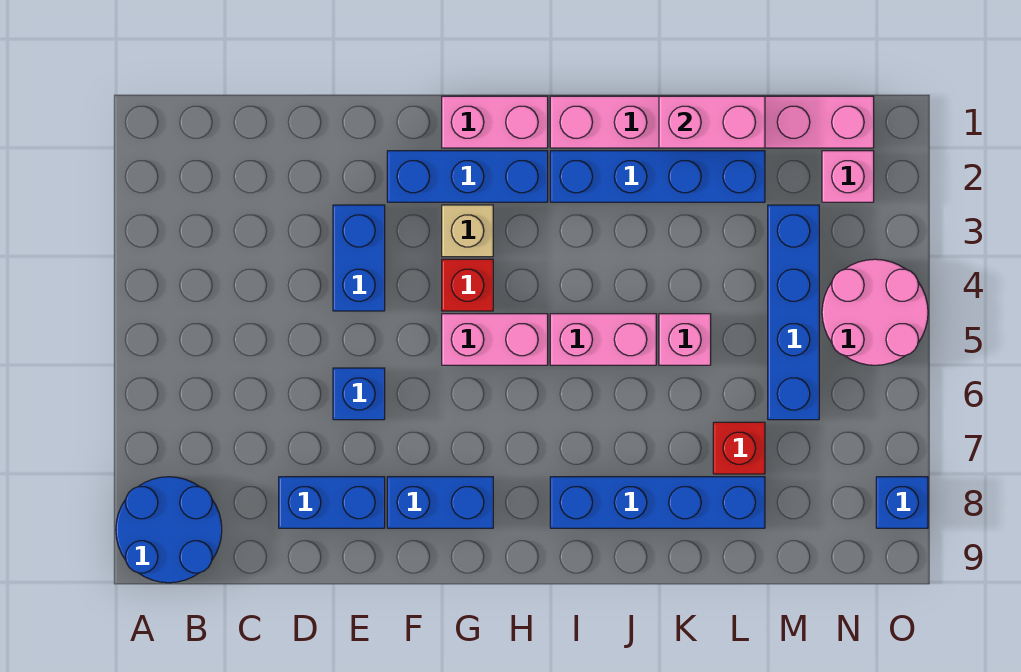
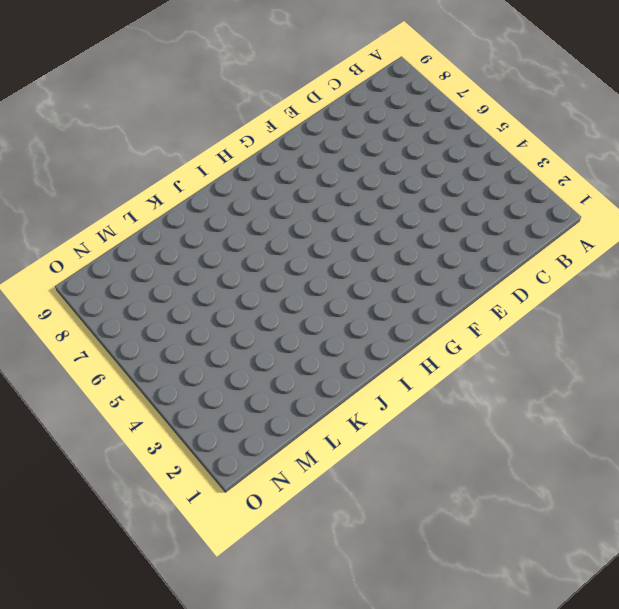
none -> blue 2x2 round brick [116,477,222,583]
none -> blue 1x2 brick [279,477,385,528]
none -> blue 1x2 brick [333,205,385,311]

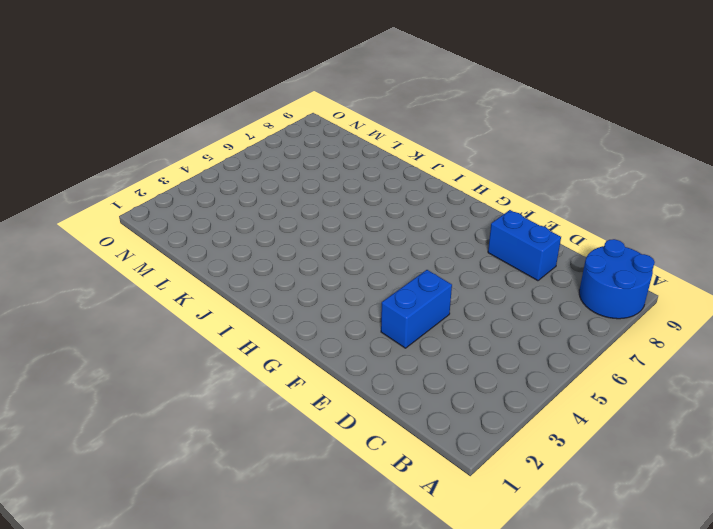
none -> blue 1x1 brick [333,368,385,420]
none -> blue 1x3 brick [387,151,548,202]
none -> blue 1x2 brick [387,477,493,528]

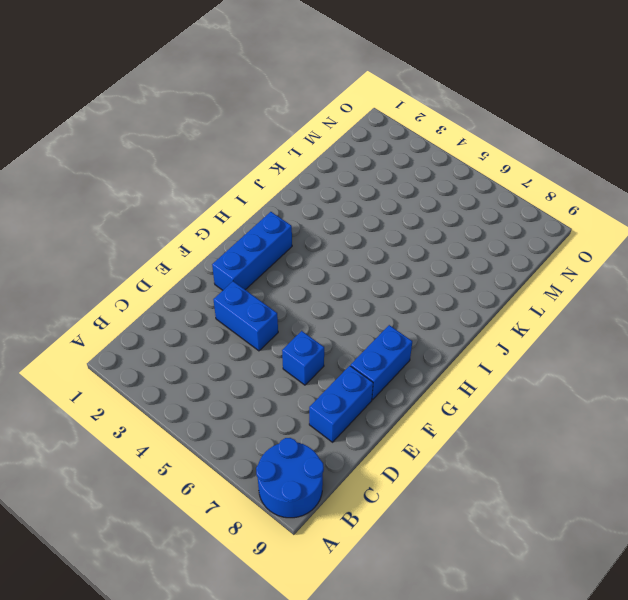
none -> pink 1x2 brick [442,96,548,148]
none -> tan 1x1 brick [442,205,493,257]
none -> red 1x1 brick [442,259,493,311]

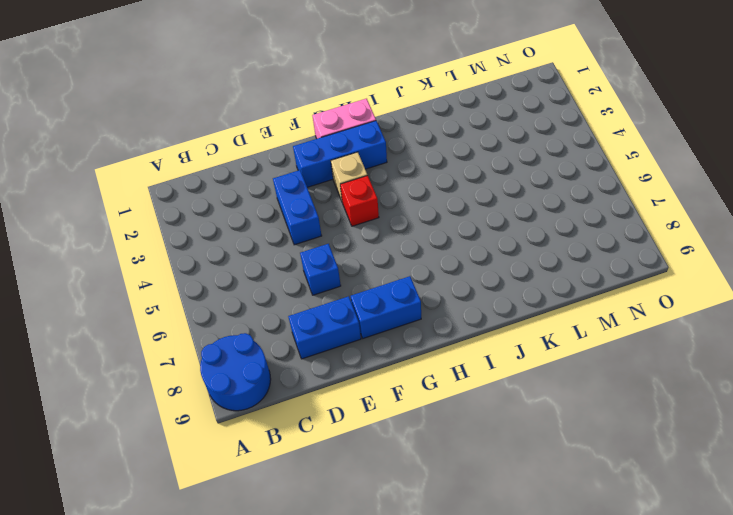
none -> pink 1x2 brick [442,314,548,365]
none -> pink 1x6 brick [550,96,874,148]
none -> blue 1x4 brick [550,151,765,202]

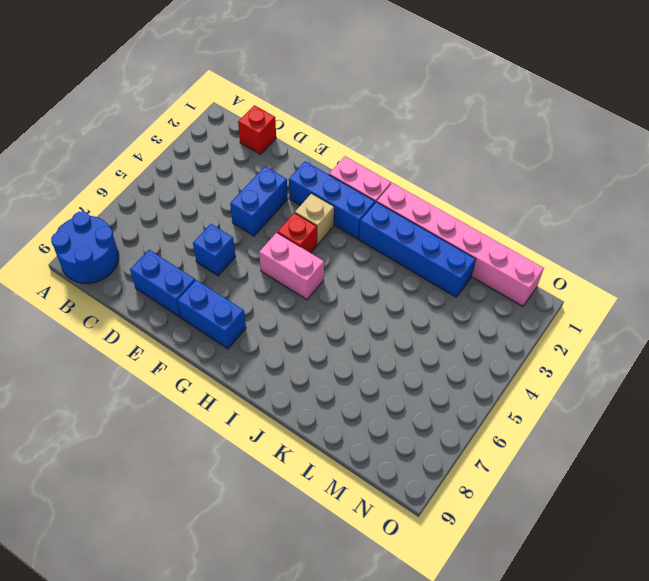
red 1x1 brick [238,105,276,154] -> red 1x1 brick moved to [713,422,765,474]
none -> pink 1x2 brick [550,314,656,365]
none -> blue 1x4 brick [550,477,765,528]
none -> pink 1x1 brick [659,314,711,365]

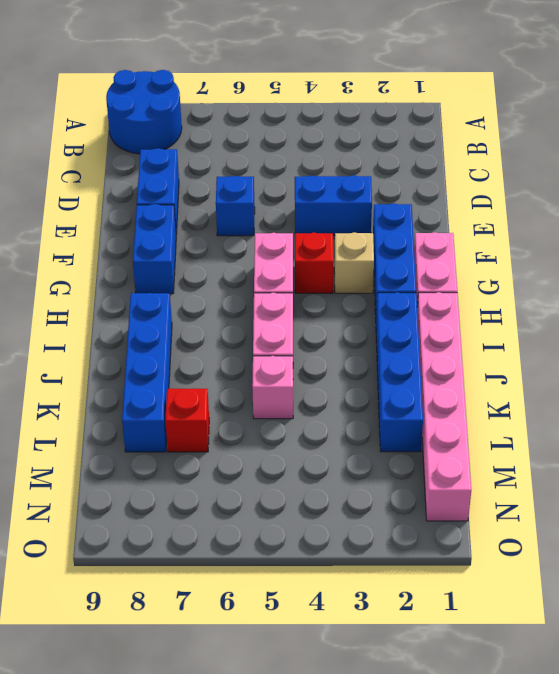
none -> blue 1x4 brick [768,205,819,420]
none -> pink 1x1 brick [822,151,874,202]
none -> pink 2x2 round brick [822,259,928,365]

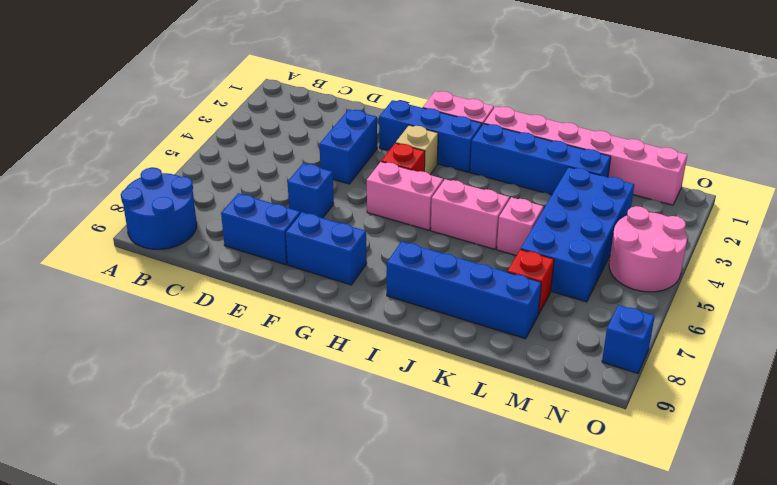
blue 2x4 brick [521,167,634,302] -> blue 1x4 brick [768,205,819,420]
none -> pink 1x1 brick [822,151,874,202]
none -> pink 1x2 brick [659,96,765,148]

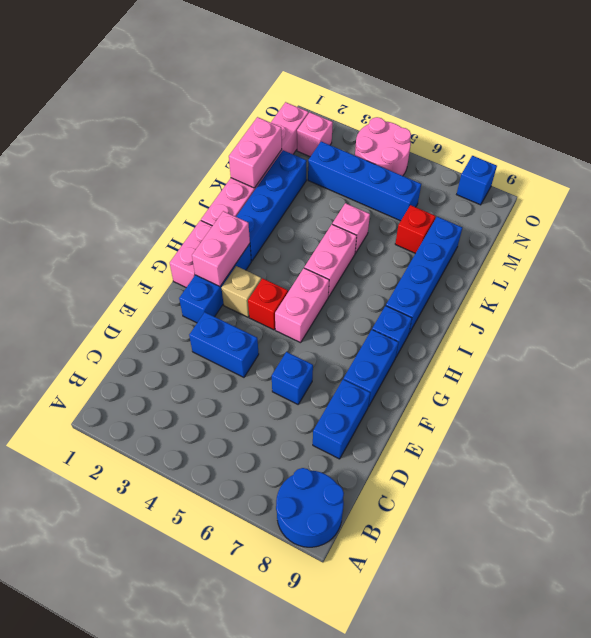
pink 1x2 brick [192,211,250,286] -> none
blue 1x1 brick [372,306,412,357] -> none

